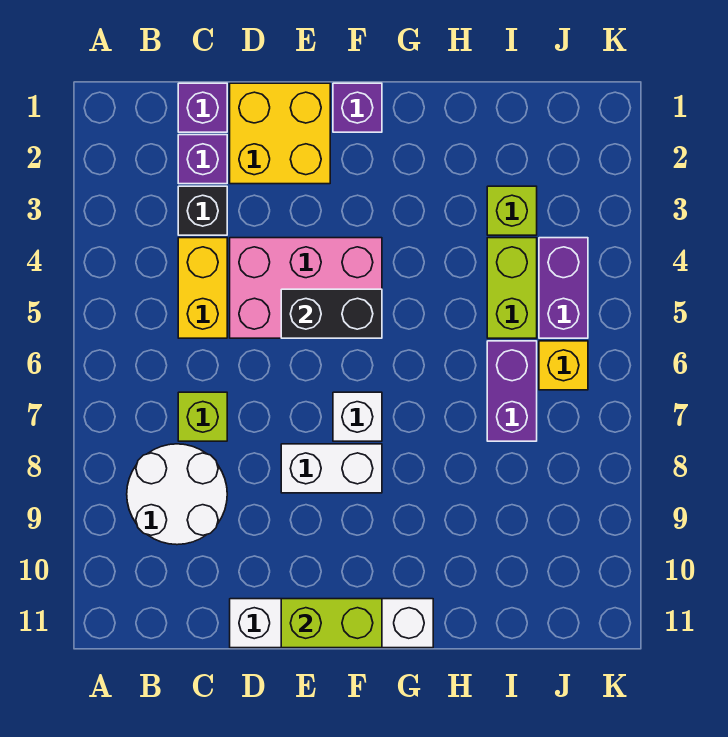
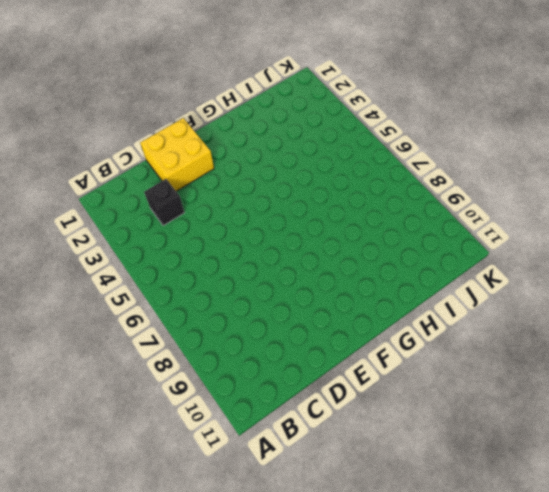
none -> white 2x2 round brick [127,444,227,545]
none -> purple 1x1 brick [178,83,227,132]
none -> purple 1x1 brick [178,135,227,184]

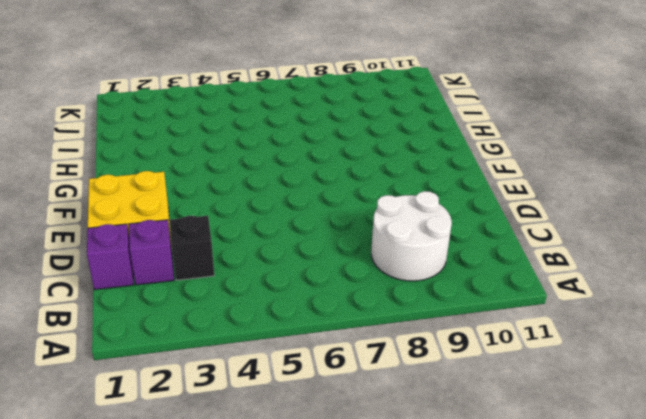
none -> yellow 1x2 brick [178,238,227,338]
none -> lime 1x1 brick [178,392,227,441]
none -> pink 2x3 brick [230,238,382,338]

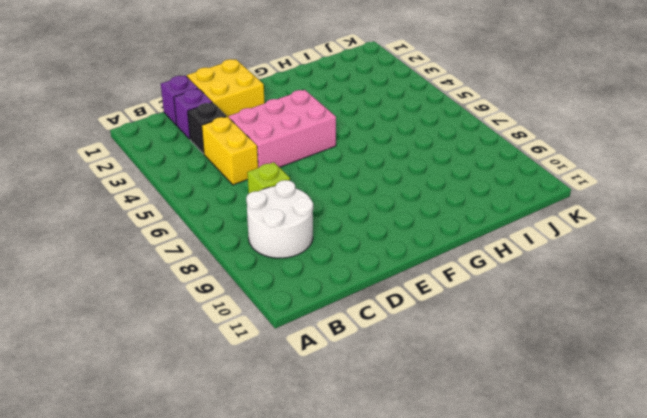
none -> white 1x4 brick [230,599,433,648]
none -> white 1x2 brick [281,444,382,493]
none -> purple 1x1 brick [333,83,382,132]

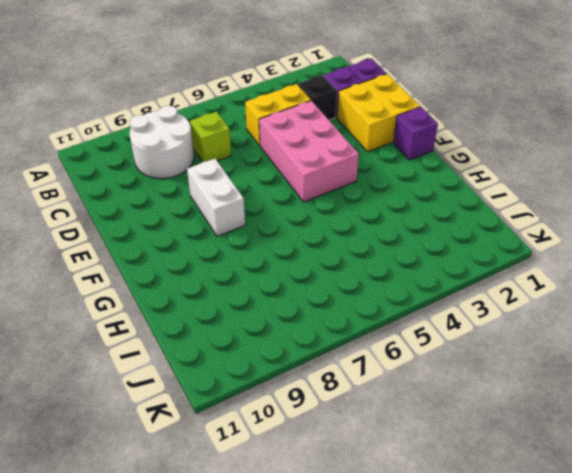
none -> white 1x4 brick [230,599,433,648]
none -> white 1x1 brick [333,392,382,441]
none -> lime 1x1 brick [487,186,537,235]

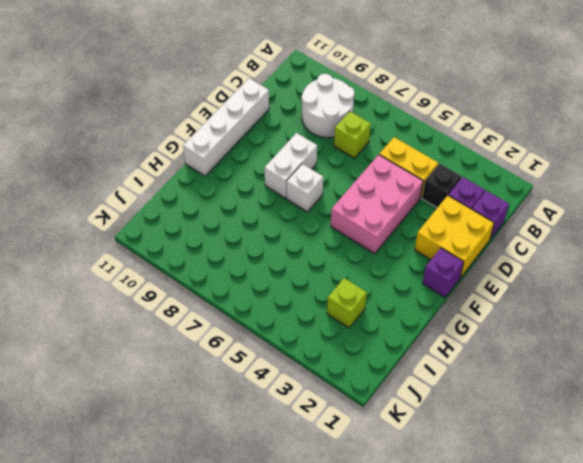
none -> lime 1x2 brick [487,238,537,338]
none -> purple 1x2 brick [487,341,537,441]
none -> purple 1x2 brick [539,238,588,338]

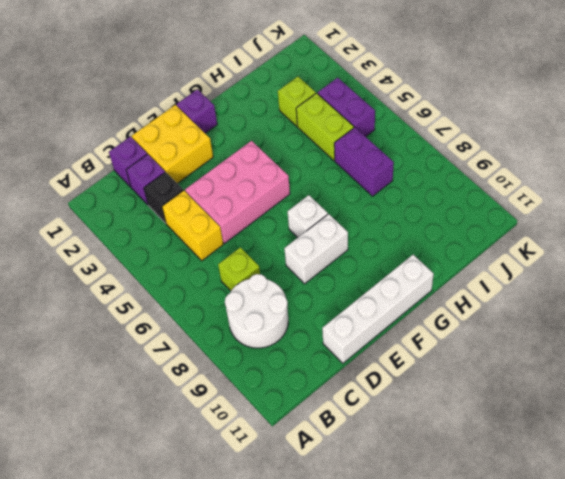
none -> yellow 1x1 brick [539,341,588,390]
none -> black 1x2 brick [281,289,382,338]
none -> lime 1x2 brick [281,599,382,648]

